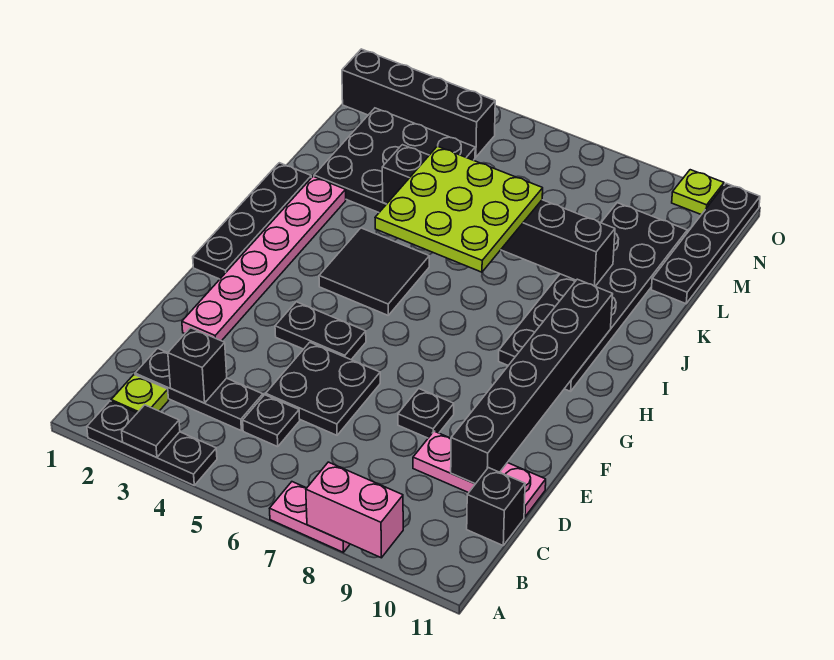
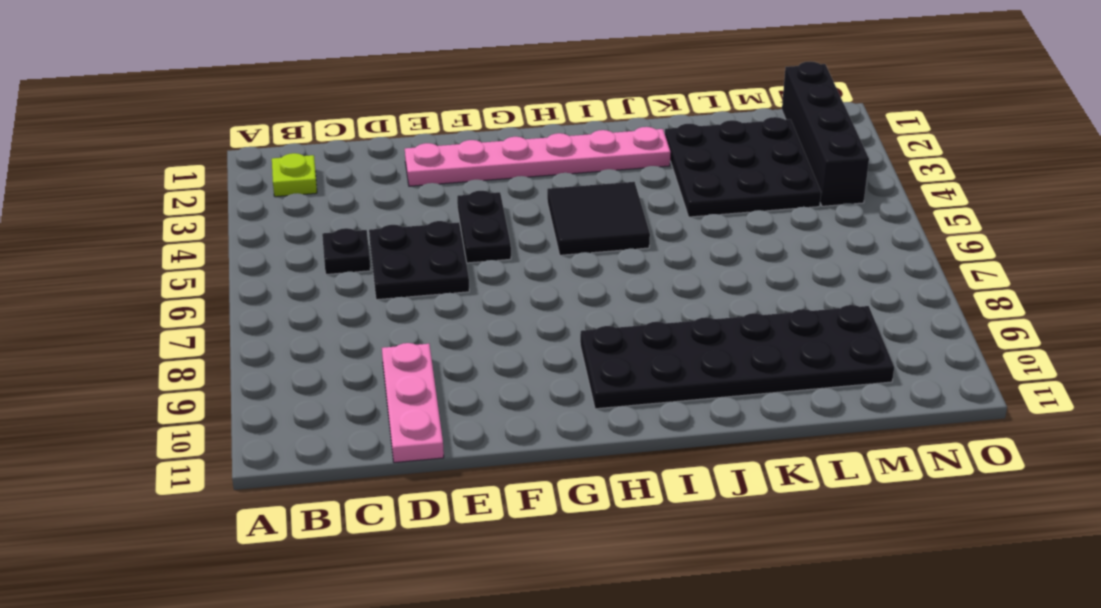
none -> black 1x3 plate [87,401,217,485]
none -> pink 1x2 plate [270,482,350,552]
none -> black 1x3 plate [135,348,263,430]

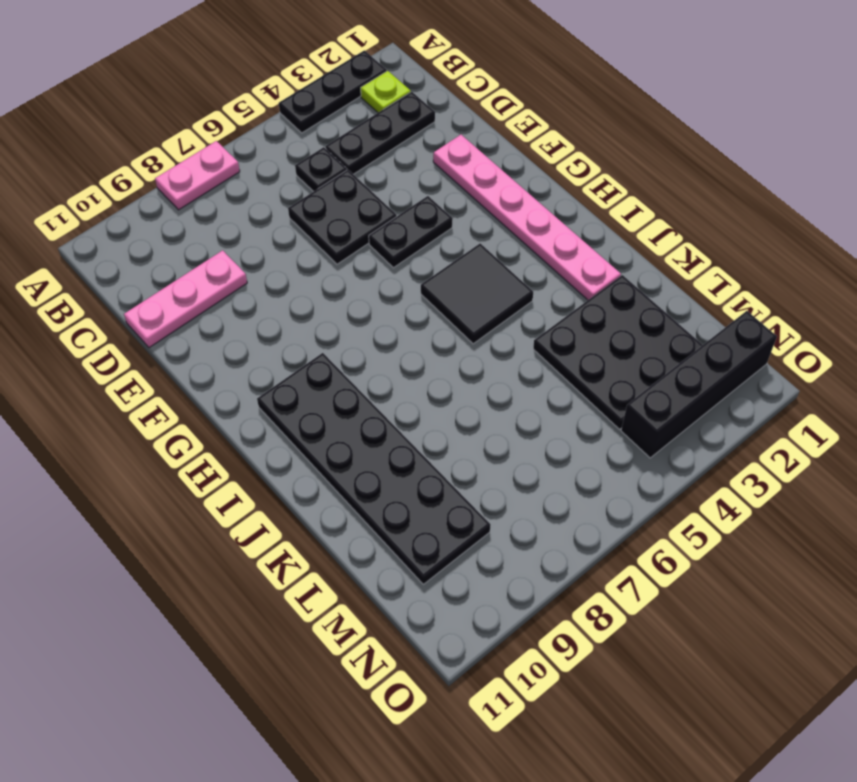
none -> black 1x1 brick [467,468,525,545]
none -> black 1x1 plate [398,389,454,438]
none -> black 1x4 plate [193,163,311,279]

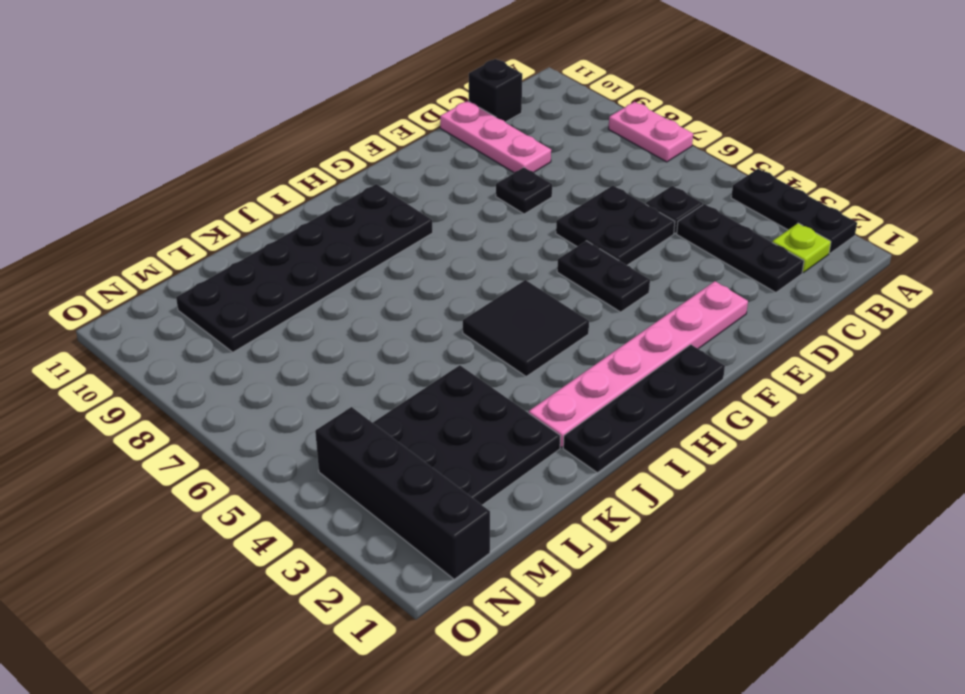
none -> black 1x4 plate [651,183,760,304]
none -> lime 1x1 plate [672,170,724,215]
none -> black 1x1 tile [122,405,180,457]

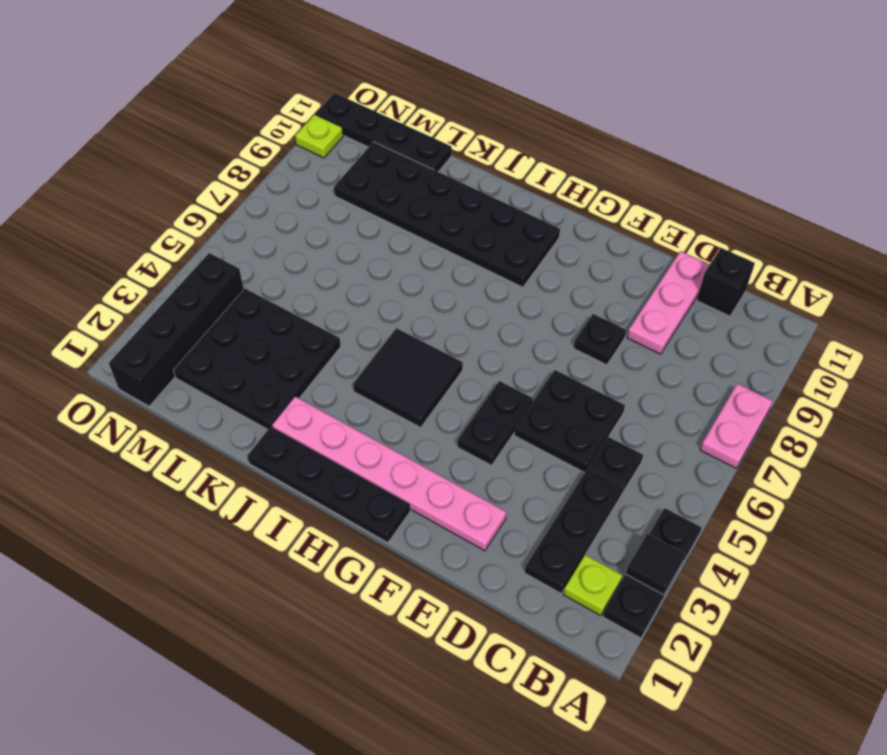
none -> pink 1x2 brick [306,462,403,558]
none -> black 1x1 brick [168,328,227,403]
none -> black 1x6 brick [451,279,613,484]

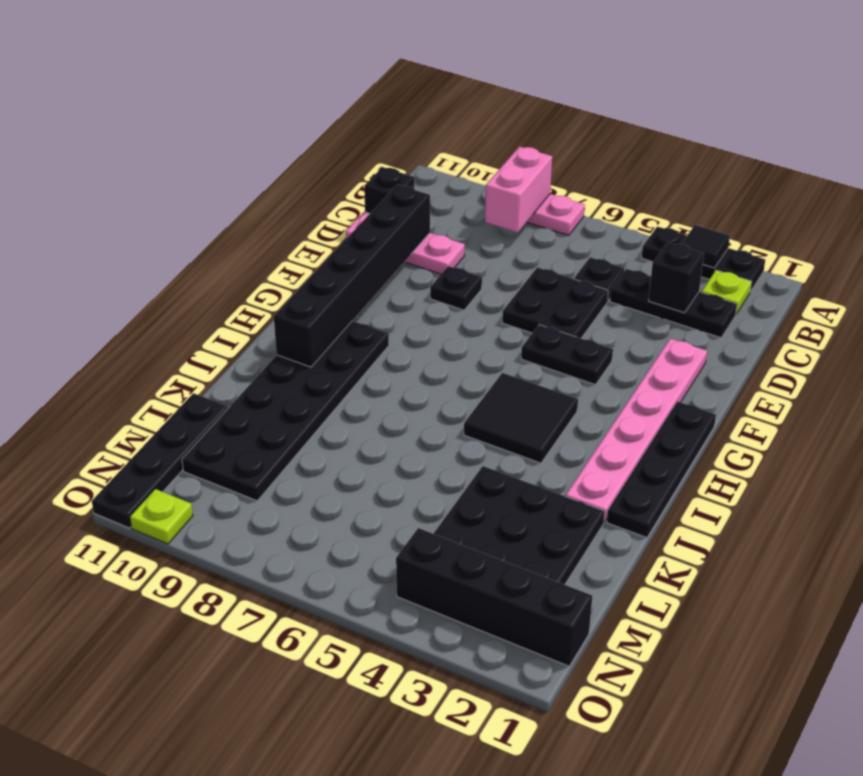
pink 1x2 brick [485,147,552,233] -> pink 1x2 brick turned to [306,462,403,558]
none -> black 1x6 brick [382,145,615,286]
none -> lime 3x3 plate [375,146,543,272]

